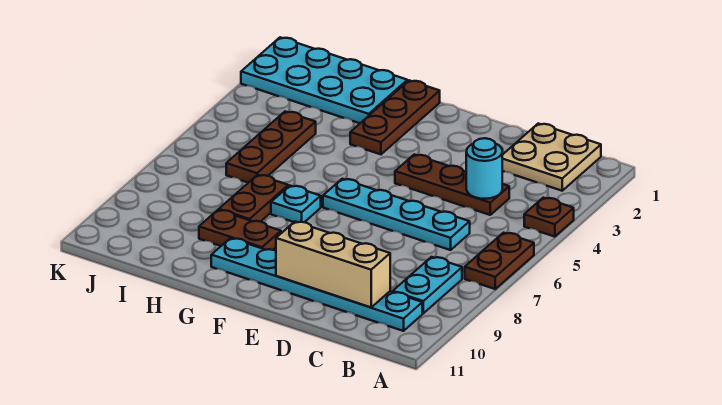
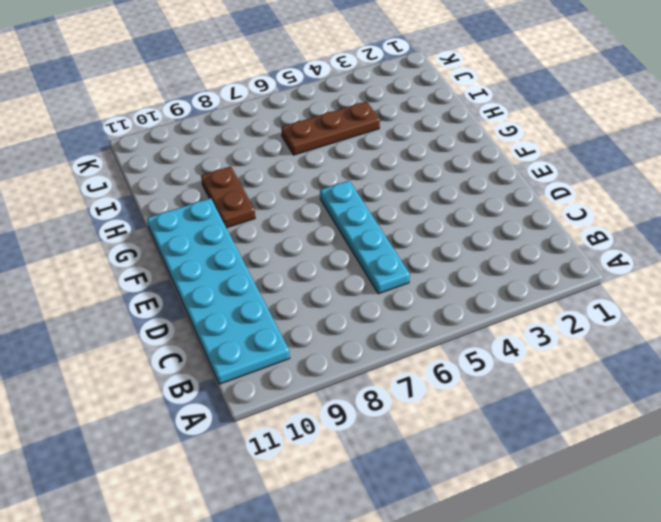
cyan 2x6 plate [147,198,290,384] -> cyan 1x6 plate [211,238,422,331]
none -> brown 1x1 plate [524,198,574,237]
none -> brown 1x2 plate [465,233,534,289]
none -> tan 2x2 plate [502,124,601,191]

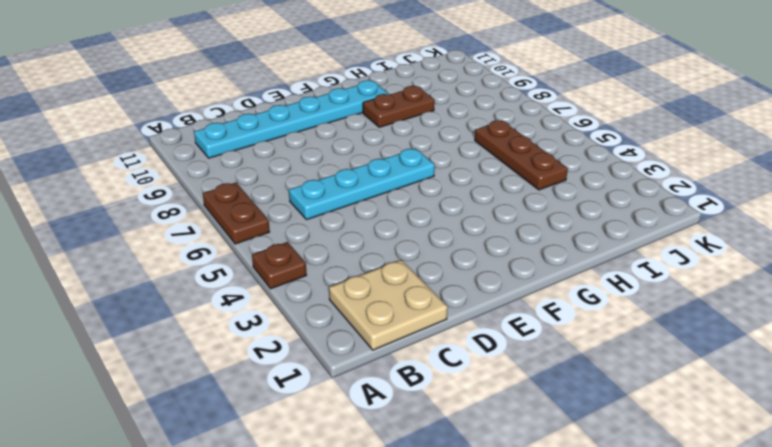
none -> cyan 1x2 plate [393,257,462,313]
none -> brown 1x3 plate [395,155,509,215]
none -> brown 1x3 plate [350,80,440,154]

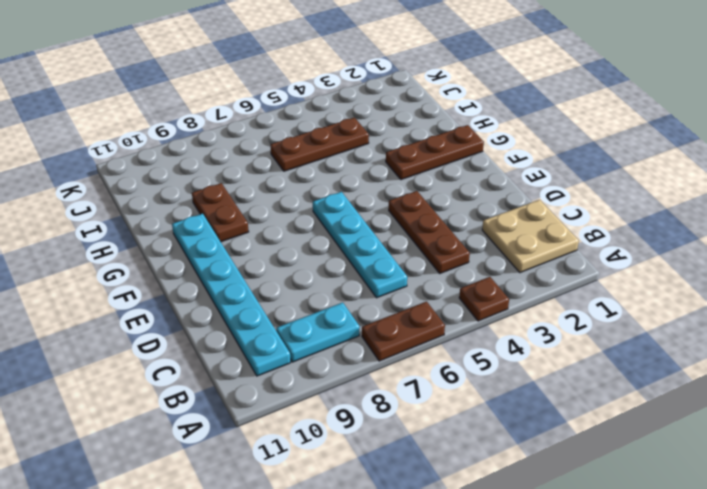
none -> cyan 1x1 plate [271,186,321,222]
none -> cyan 2x4 plate [241,37,407,123]
none -> brown 1x2 plate [219,175,288,222]

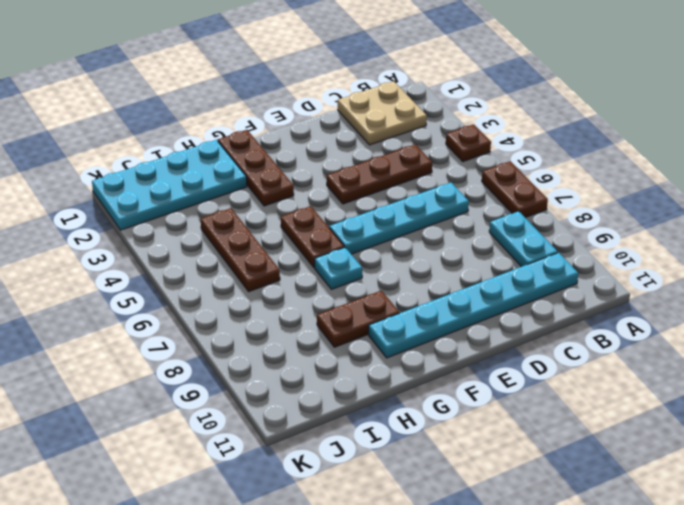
brown 1x2 plate [281,206,344,268] -> brown 1x2 plate moved to [219,175,288,222]
none -> cyan 1x1 round brick [466,138,502,199]
none -> tan 1x3 brick [276,222,390,307]

